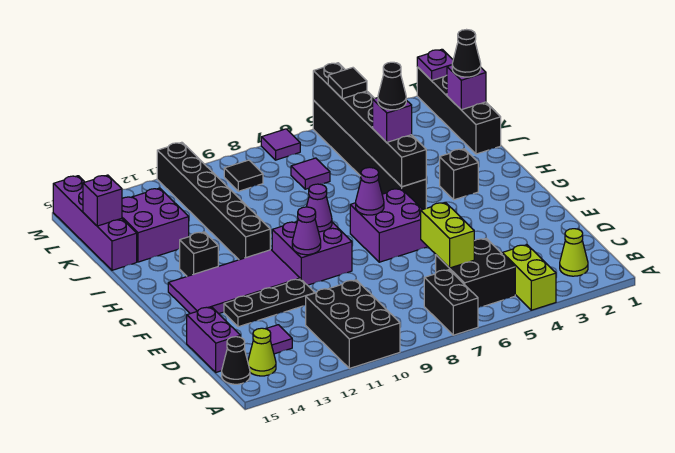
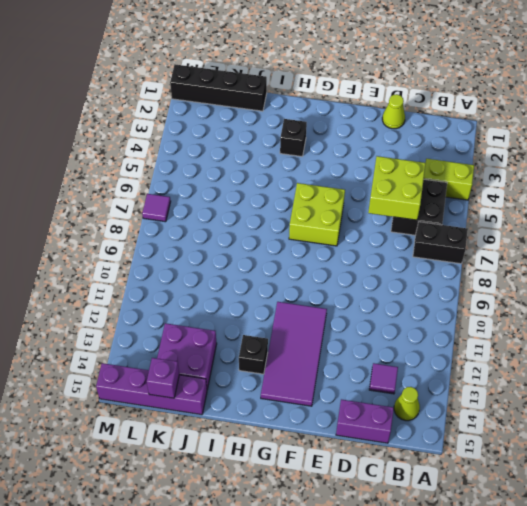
lime 2x2 brick [368,156,426,220] -> lime 1x2 brick [421,202,474,268]
lime 1x1 cone [382,94,405,129] -> lime 1x1 cone moved to [560,229,588,276]
lime 2x2 brick [289,183,345,246] -> purple 2x2 brick [350,188,428,262]
none -> black 2x3 brick [306,280,400,368]
none -> black 1x1 cone [222,337,250,384]
none -> black 1x3 plate [224,279,315,327]
none -> purple 2x2 brick [272,222,352,285]

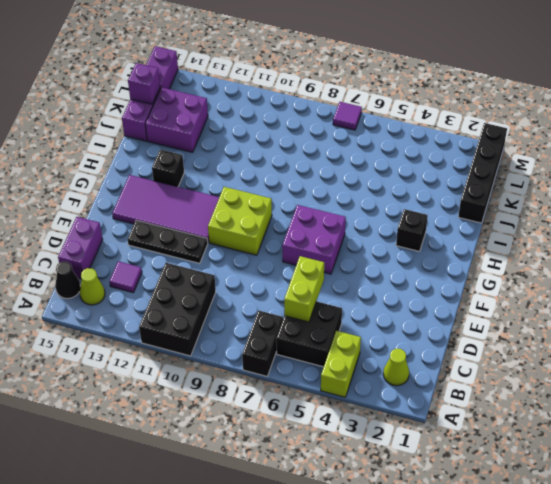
lime 2x2 brick [208,187,272,255] -> purple 2x2 brick [272,222,352,285]
none -> black 1x6 brick [313,101,426,209]
none -> black 1x6 brick [157,142,270,260]
none -> purple 1x1 tile [291,158,330,189]
none -> black 1x1 tile [224,160,263,191]

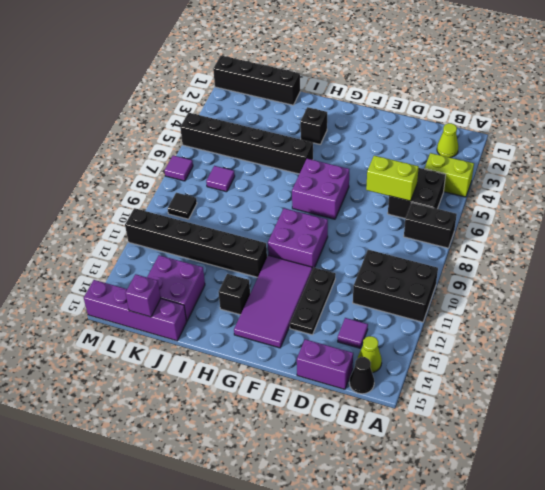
none -> purple 1x1 cone [292,207,321,255]
none -> purple 1x1 cone [356,167,384,215]
none -> purple 1x1 cone [307,184,332,232]
none -> black 1x6 brick [313,63,426,187]

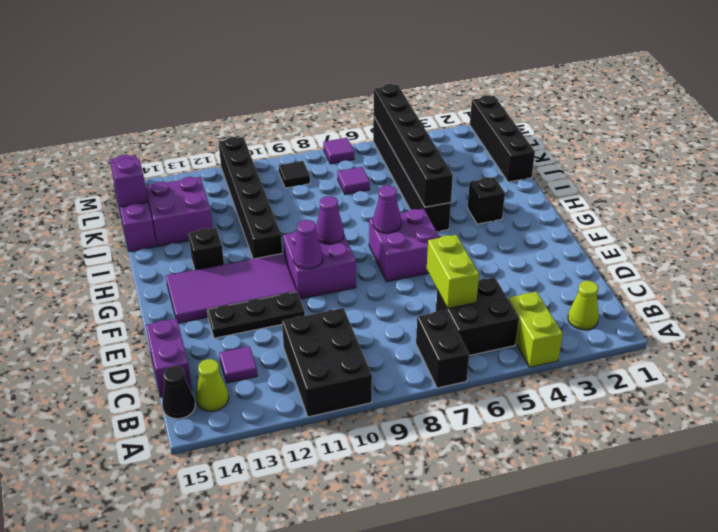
none -> purple 1x1 brick [447,65,486,110]
none -> purple 1x1 plate [417,49,453,81]
none -> purple 1x1 brick [373,98,412,142]
none -> black 1x1 cone [452,30,481,77]

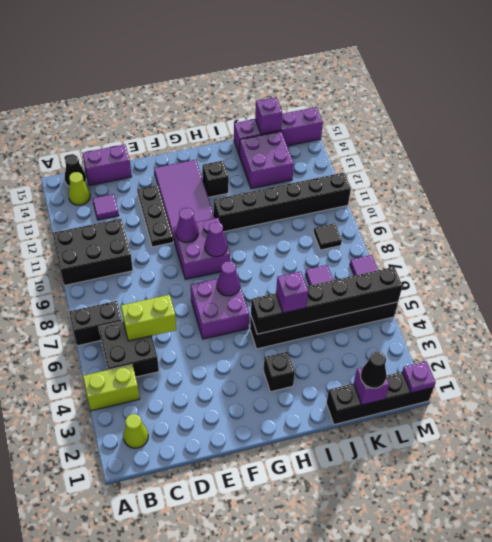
none -> black 1x1 tile [328,68,367,99]
none -> black 1x1 cone [378,62,406,110]

